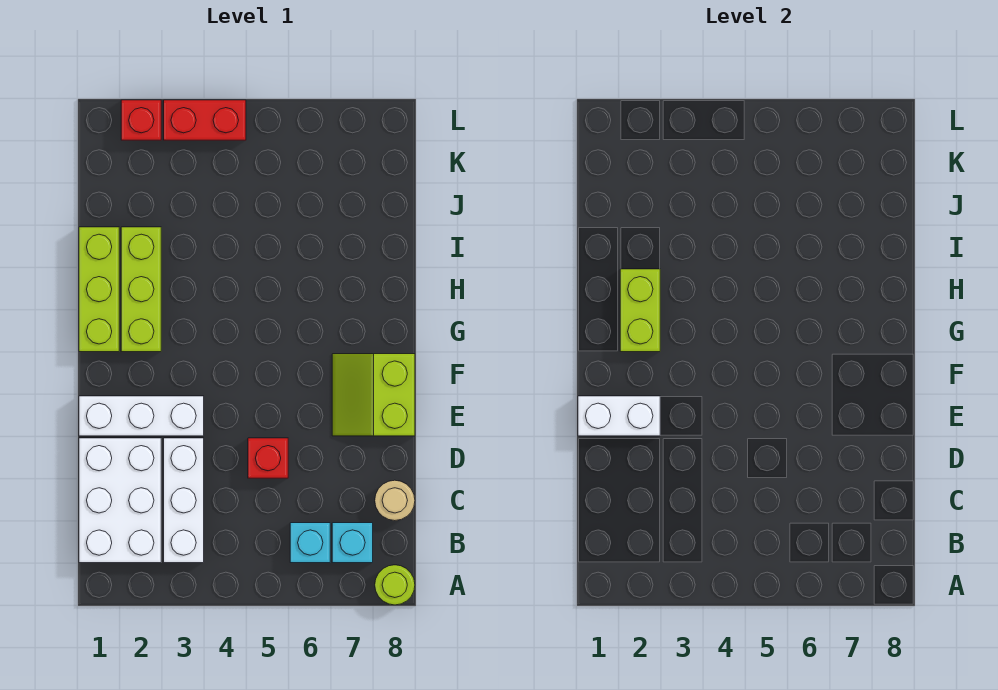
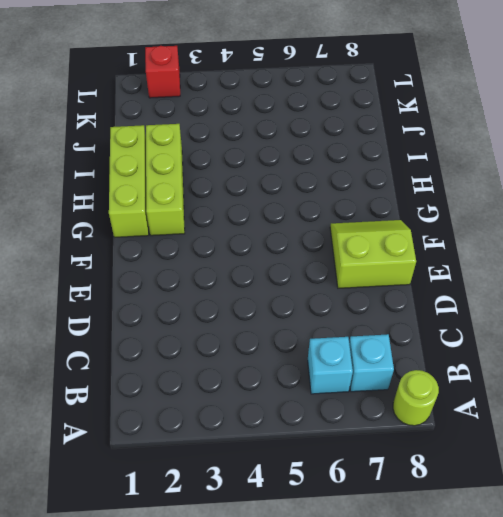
lime 2x2 slope [330,220,416,288] -> lime 2x2 slope turned to [332,354,415,436]
none -> white 2x3 brick [79,438,161,563]
none -> white 1x3 brick [164,438,204,563]
none -> tan 1x1 round brick [375,480,415,521]

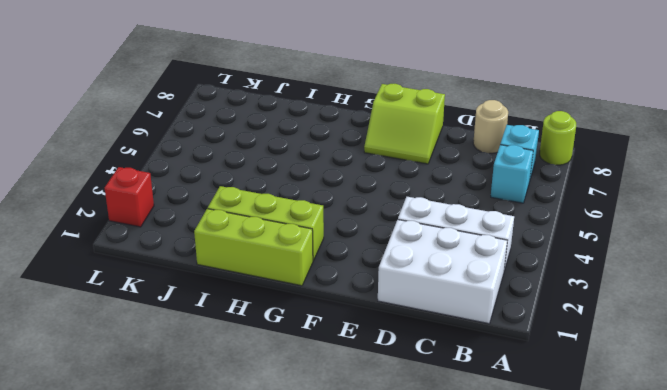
none -> red 1x1 brick [248,438,288,478]
none -> white 1x3 brick [79,396,204,436]
none -> red 1x2 brick [164,100,246,140]

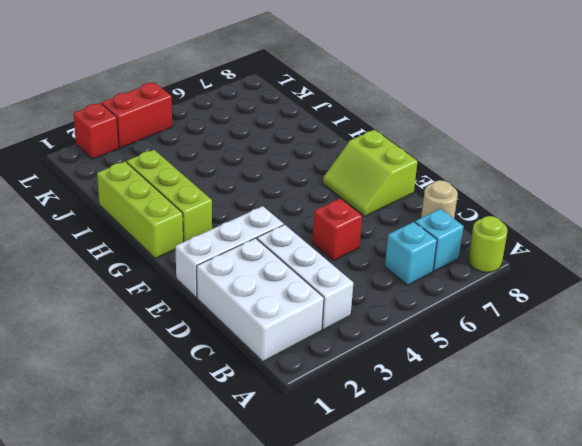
none -> white 1x2 brick [578,396,660,436]
none -> lime 1x2 brick [620,269,660,352]

